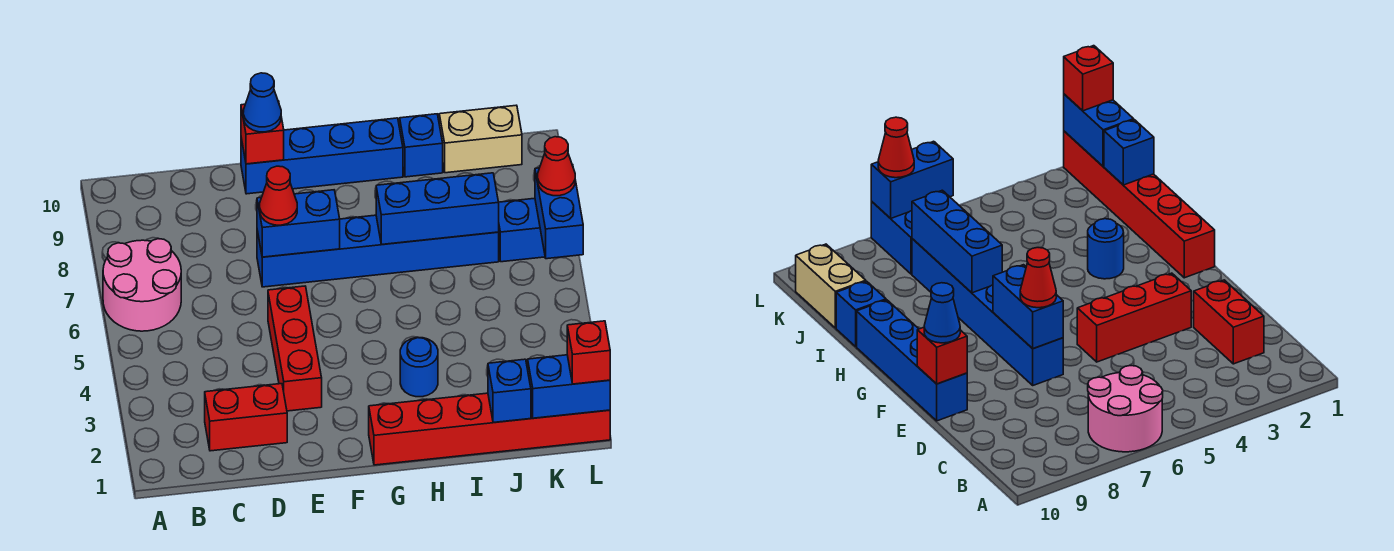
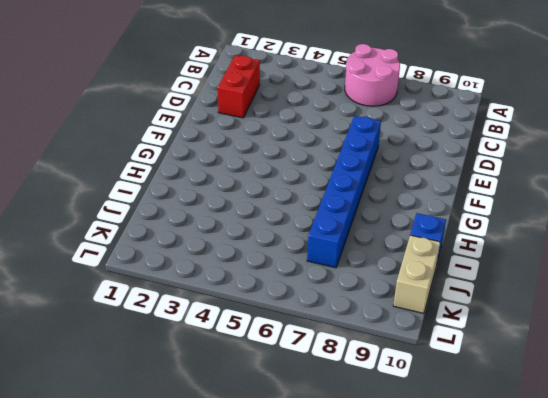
none -> red 1x3 brick [268,286,322,411]
none -> blue 1x4 brick [241,118,403,194]
none -> red 1x6 brick [369,393,610,465]

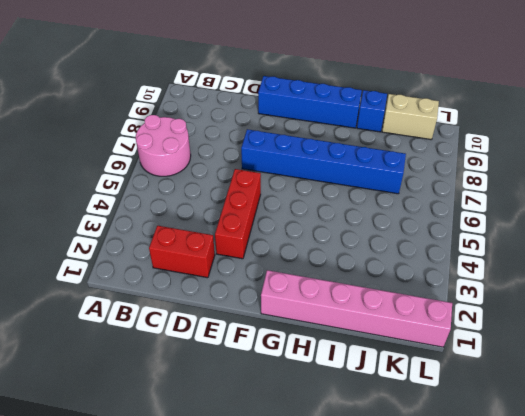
pink 1x6 brick [261,270,452,347] -> red 1x6 brick [369,393,610,465]
none -> blue 1x1 round brick [400,338,438,397]
none -> blue 1x2 brick [499,198,545,262]
none -> blue 1x2 brick [257,190,340,257]

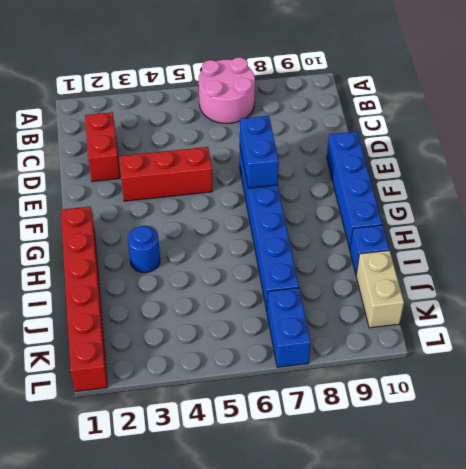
none -> red 1x1 brick [241,101,284,164]
none -> blue 1x3 brick [376,173,499,244]
none -> blue 1x1 brick [488,359,531,423]

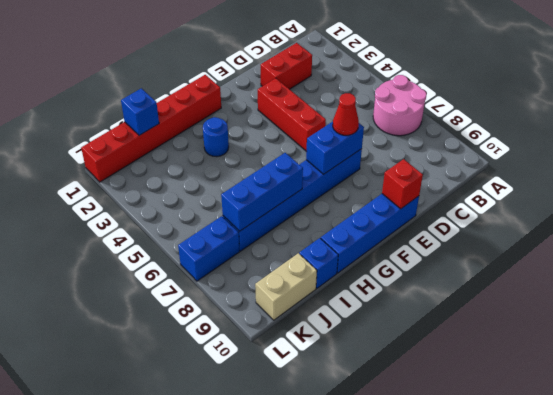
none -> blue 1x2 brick [527,355,610,418]
none -> blue 1x2 brick [535,164,583,259]
none -> blue 1x1 cone [243,73,281,132]

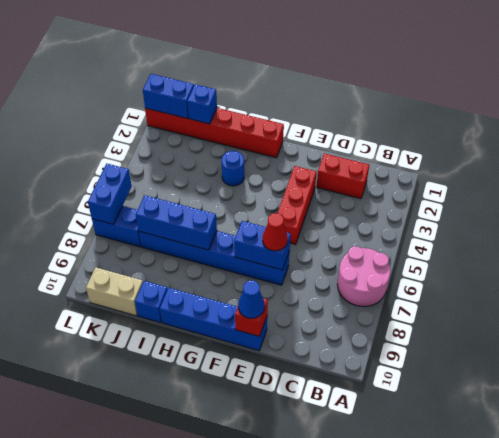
none -> red 1x1 brick [567,321,610,384]
none -> red 1x1 cone [538,137,575,196]

